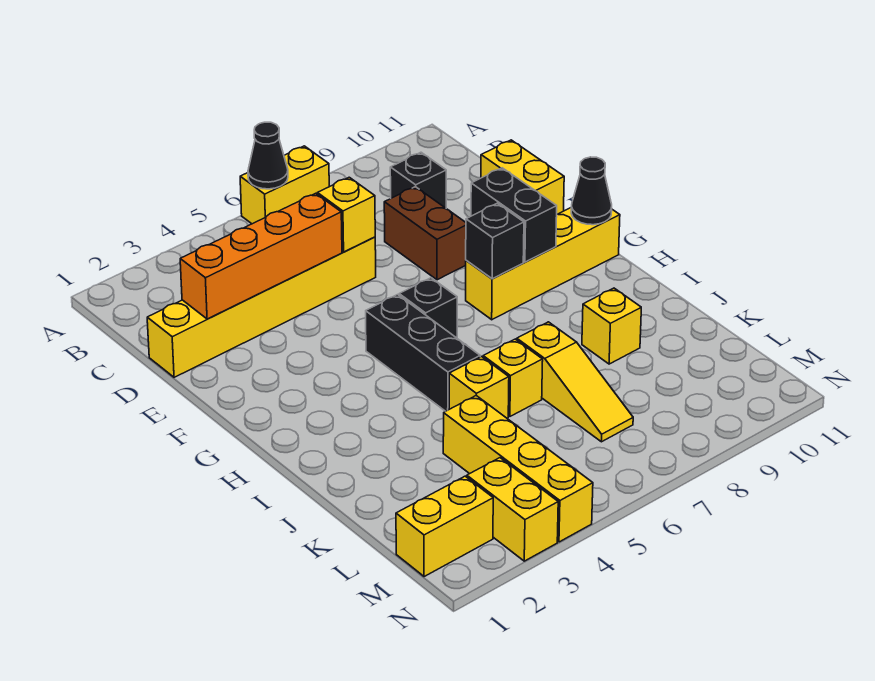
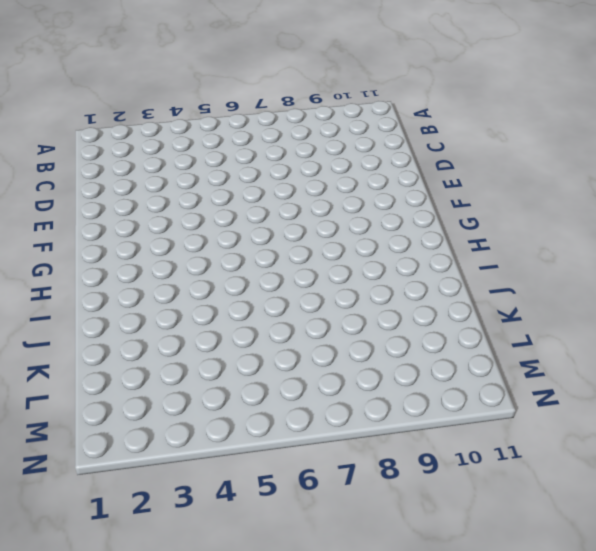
none -> yellow 1x2 brick [240,146,329,224]
none -> black 1x1 brick [390,152,446,208]
none -> yellow 1x6 brick [147,237,376,377]

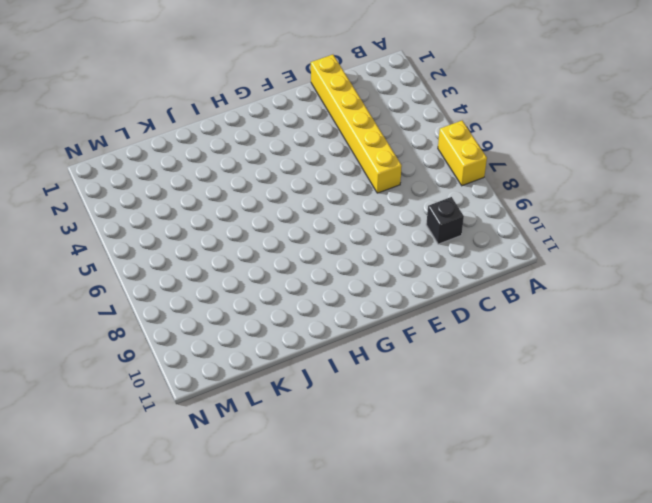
none -> brown 1x2 brick [384,187,466,280]
none -> yellow 1x2 brick [481,140,564,214]
none -> black 1x3 brick [366,295,480,411]

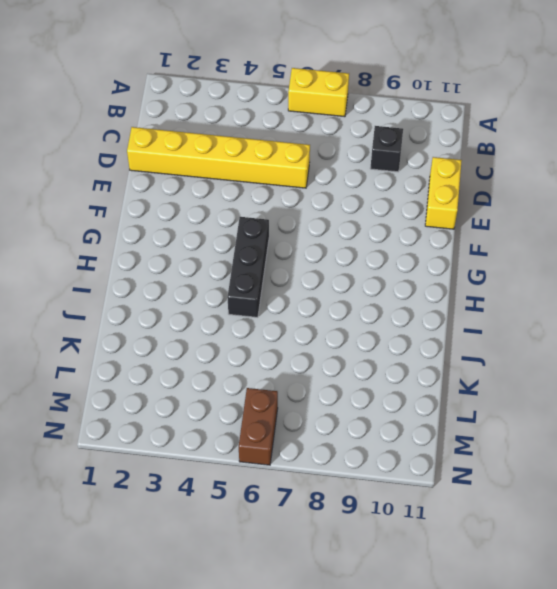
brown 1x2 brick [239,388,278,465] -> brown 1x2 brick moved to [384,187,466,280]
none -> black 1x1 brick [399,278,457,338]
none -> yellow 1x4 brick [466,208,620,320]
none -> yellow 1x1 brick [449,357,509,418]

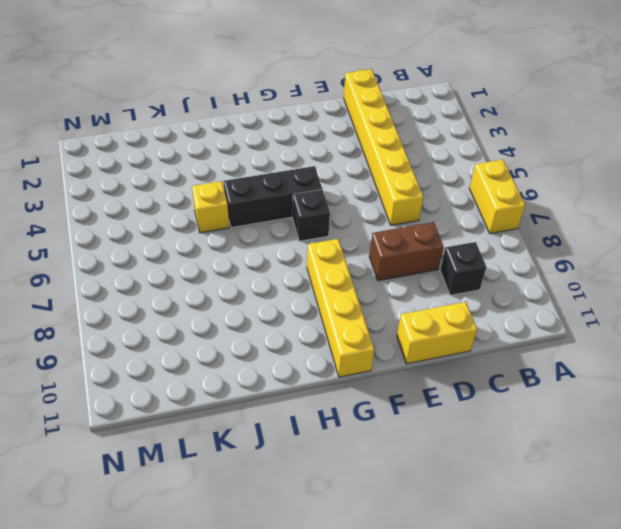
none -> yellow 1x1 brick [483,339,543,416]
none -> yellow 1x3 slope [517,322,633,442]
none -> yellow 1x1 brick [582,288,641,364]

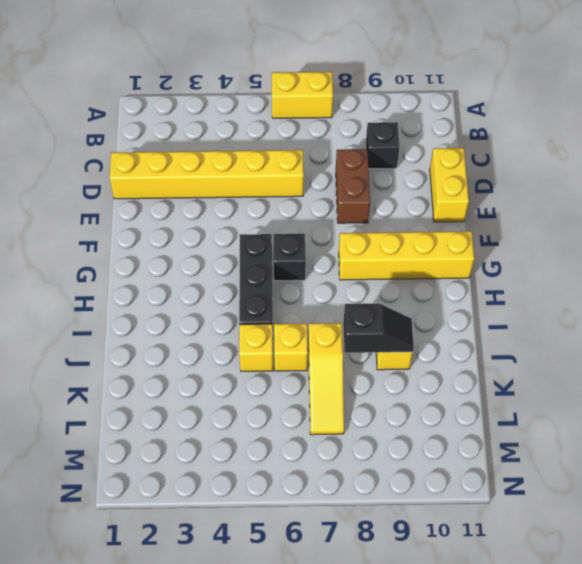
black 1x2 slope [343,304,414,353] -> none
none -> yellow 1x4 brick [443,396,593,542]
none -> yellow 1x2 brick [396,476,493,577]
none -> yellow 1x2 brick [467,458,558,561]

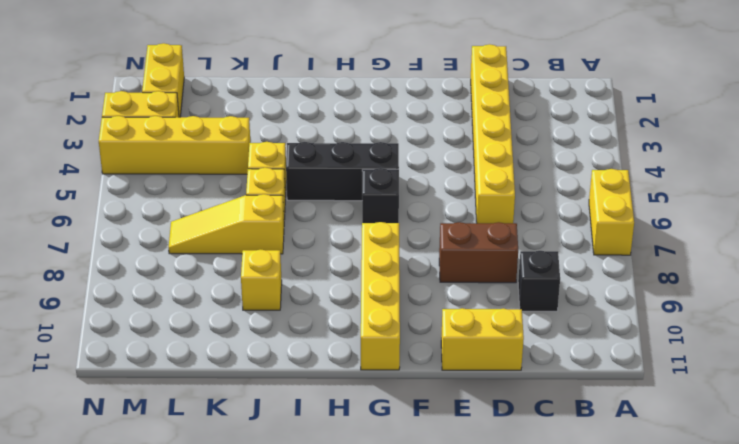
none -> black 1x1 cone [248,122,288,189]
none -> orange 1x4 brick [180,193,342,319]
none -> yellow 1x1 brick [317,177,375,252]

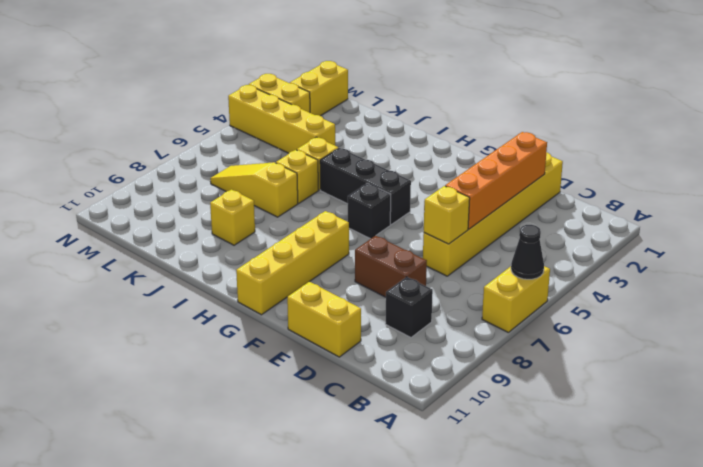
none -> black 1x2 brick [471,168,557,262]
none -> black 1x1 brick [466,203,524,279]
none -> black 1x1 cone [571,157,612,225]

